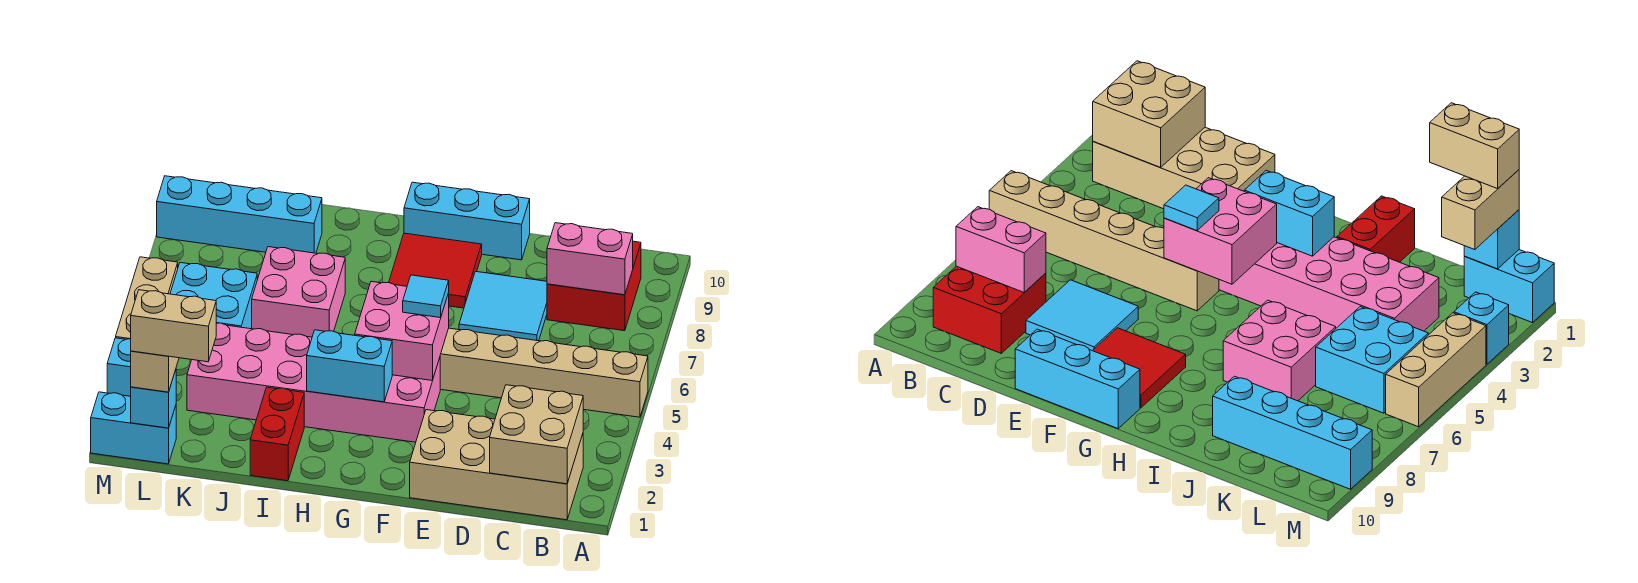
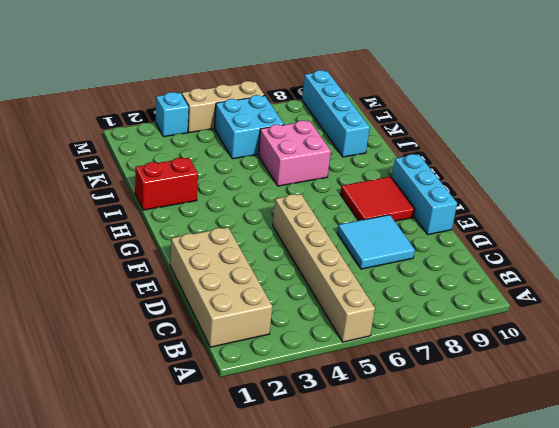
none -> red 2x2 brick [547,241,641,331]
none -> pink 2x6 brick [187,323,440,442]
none -> cyan 1x2 brick [91,392,176,464]

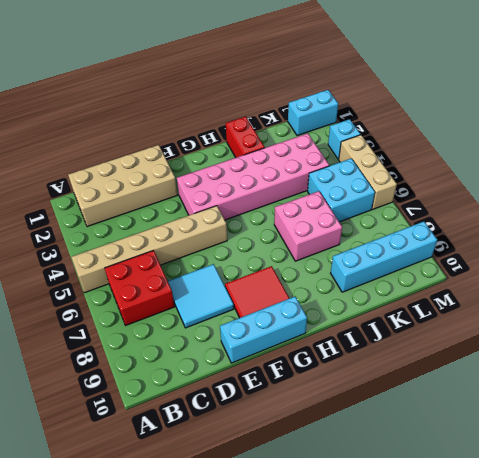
red 2x2 brick [105,250,175,325] -> red 2x2 brick moved to [547,241,641,331]
none -> tan 2x2 brick [490,385,583,484]
none -> pink 1x2 brick [547,223,633,295]
none -> pink 2x2 brick [355,282,449,381]

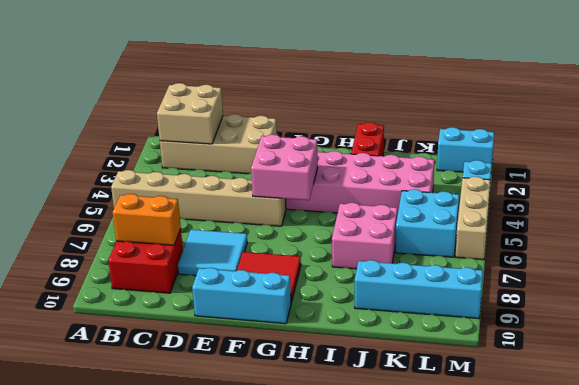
orange 1x2 brick [113,194,181,245] -> pink 1x2 brick [547,223,633,295]
none -> cyan 1x2 brick [307,330,392,402]
none -> cyan 1x1 brick [131,370,176,428]
none -> cyan 1x1 tile [403,275,449,318]

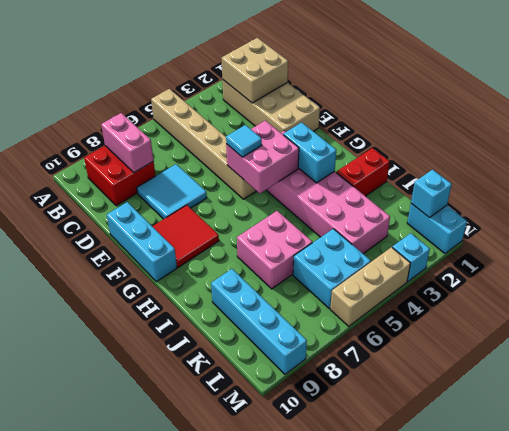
none -> tan 1x2 brick [131,351,179,392]
none -> tan 1x2 brick [131,290,216,362]

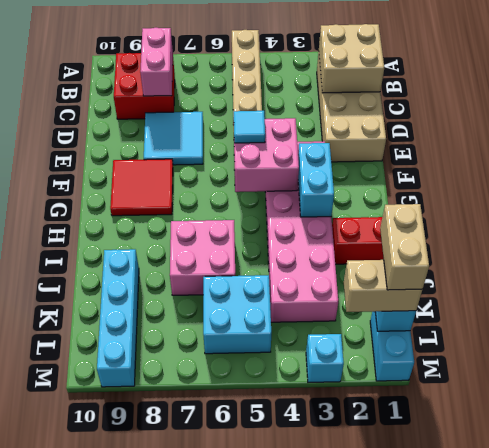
none -> cyan 1x3 brick [404,182,530,260]
none -> tan 1x3 brick [116,257,178,339]

